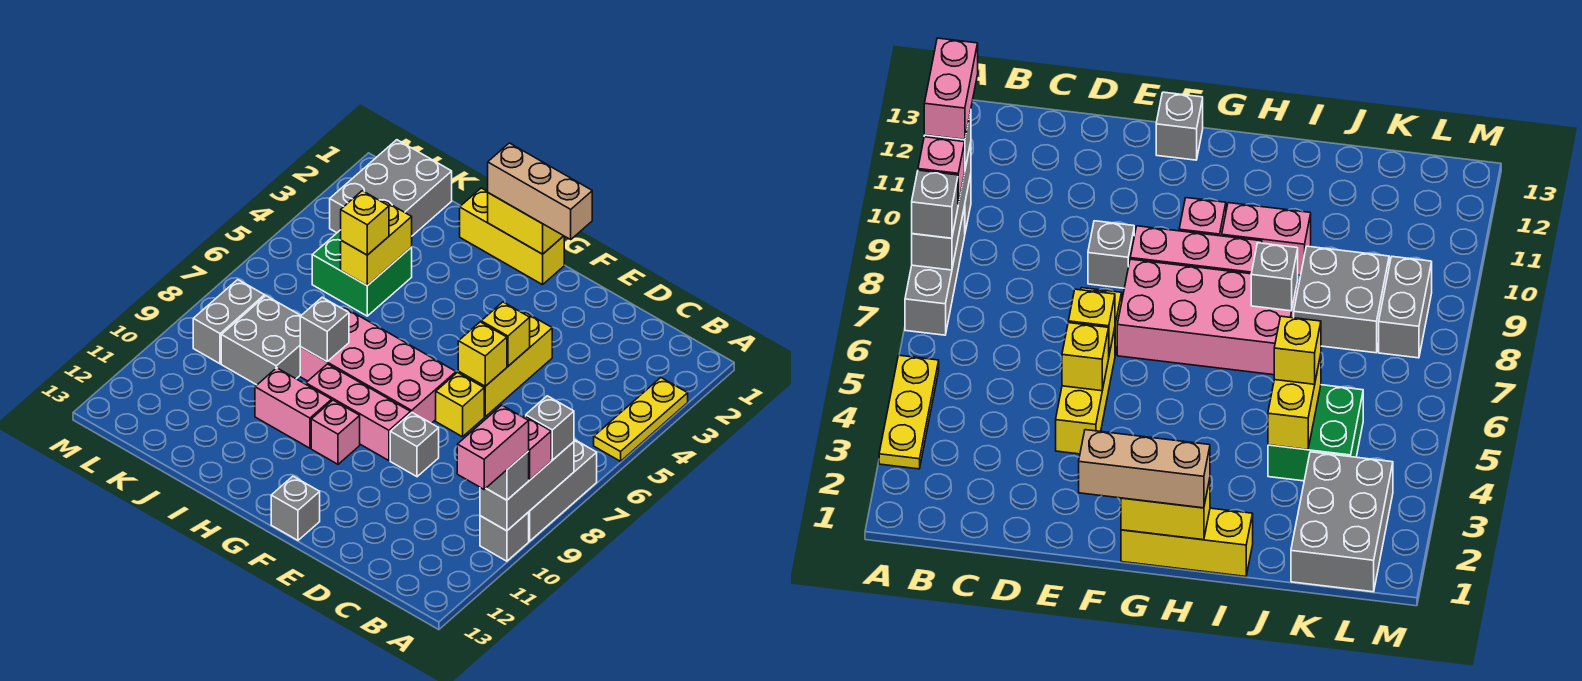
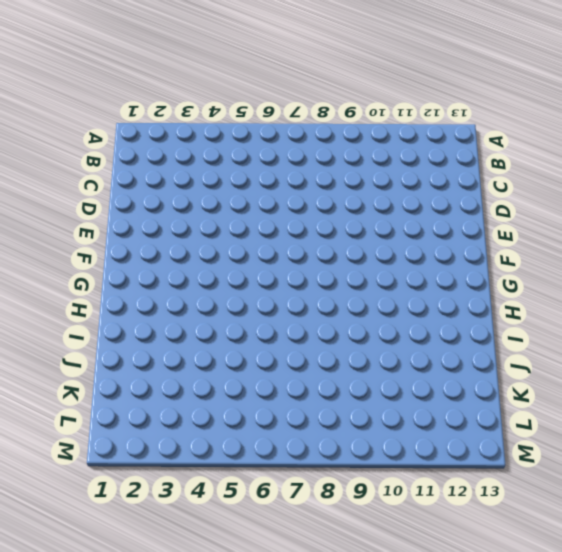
none -> yellow 1x3 plate [594,378,688,461]
none -> grey 1x3 brick [529,439,597,541]
none -> grey 1x1 brick [480,512,529,561]

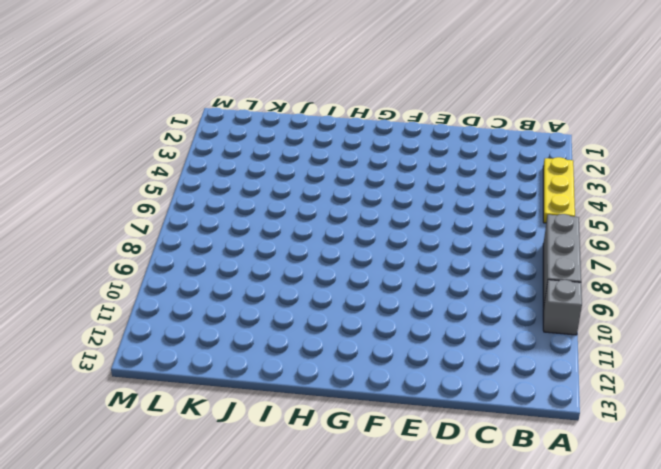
none -> yellow 1x3 brick [458,313,552,417]
none -> yellow 1x1 brick [436,373,484,437]
none -> grey 1x1 brick [390,413,439,477]

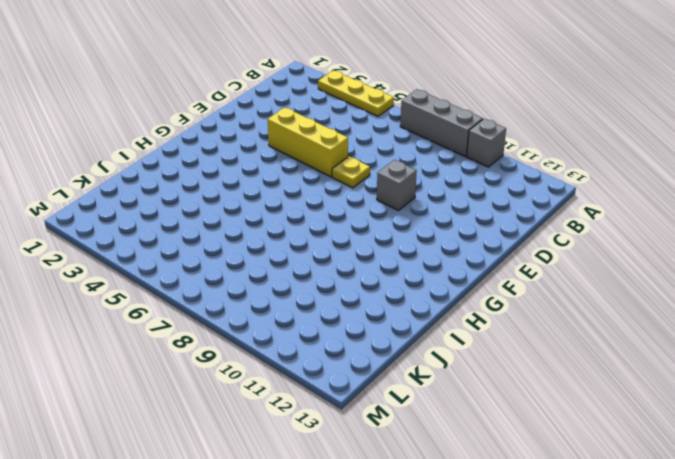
yellow 1x1 plate [332,156,370,188] -> yellow 1x1 brick [436,373,484,437]
none -> pink 2x4 brick [300,308,456,423]
none -> pink 1x3 brick [306,364,411,461]
none -> grey 1x1 brick [271,476,320,540]

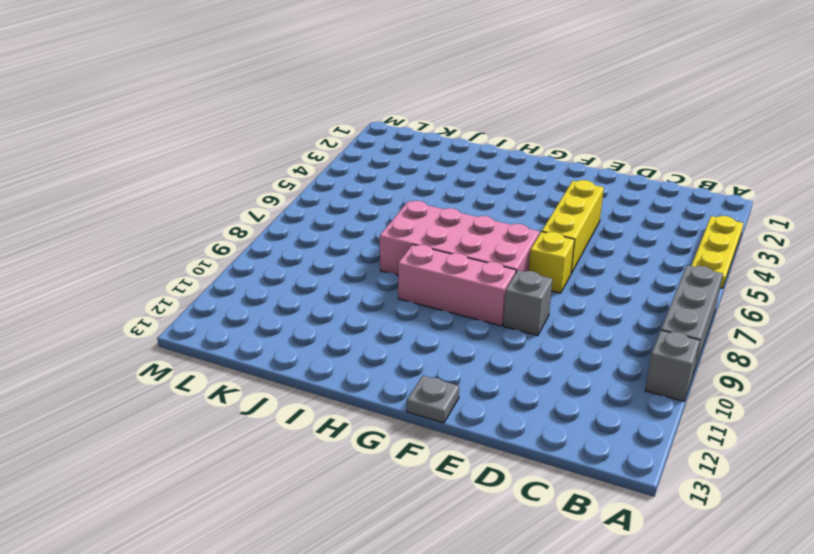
grey 1x1 plate [407,376,459,423] -> grey 1x1 brick [271,476,320,540]
none -> yellow 1x3 brick [460,188,564,285]
none -> pink 1x1 brick [311,400,360,464]
none -> pink 1x2 brick [255,368,332,448]

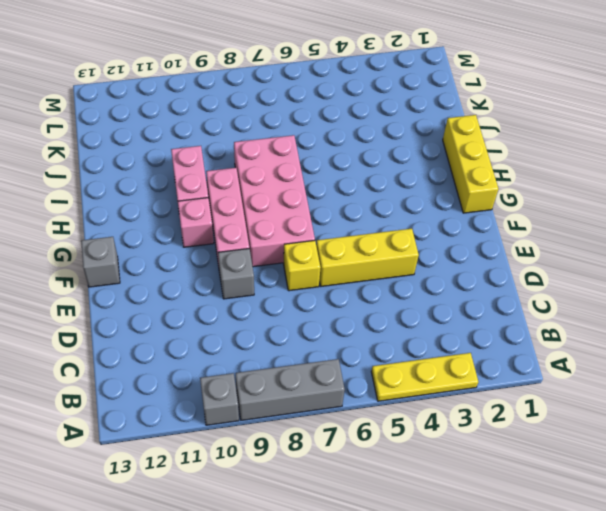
none -> green 2x2 brick [312,230,412,316]
none -> grey 2x2 brick [221,296,301,385]
none -> grey 2x3 brick [330,140,452,236]

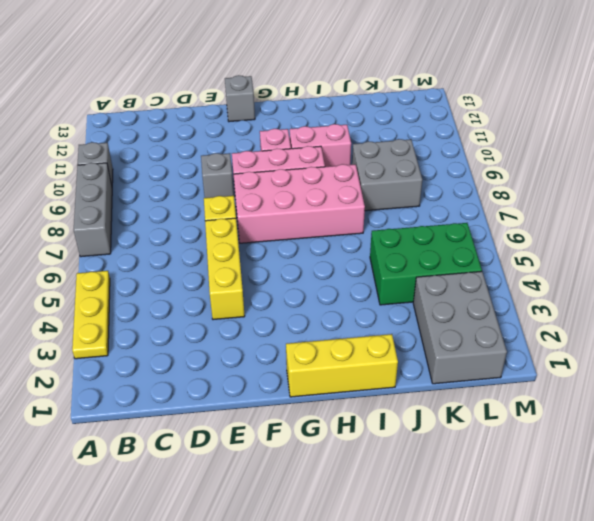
green 2x3 brick [370,223,482,305] -> green 2x2 brick [312,230,412,316]
none -> grey 1x2 brick [193,280,265,364]
none -> grey 1x3 brick [480,442,574,531]
none -> yellow 1x1 brick [481,302,530,366]

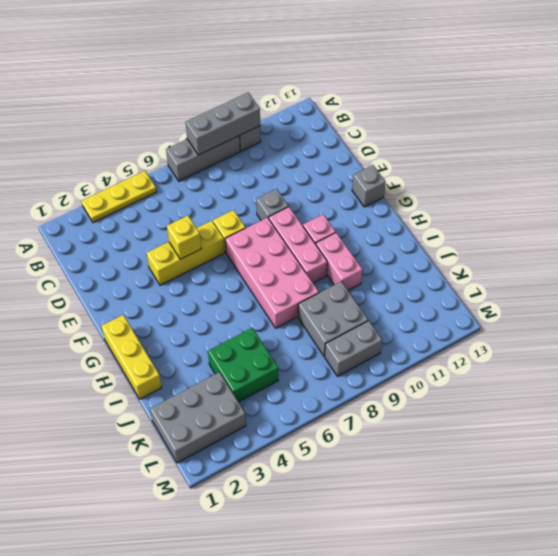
none -> yellow 1x1 brick [458,322,507,386]
none -> yellow 1x2 brick [488,193,563,254]
none -> grey 1x1 brick [300,297,349,362]

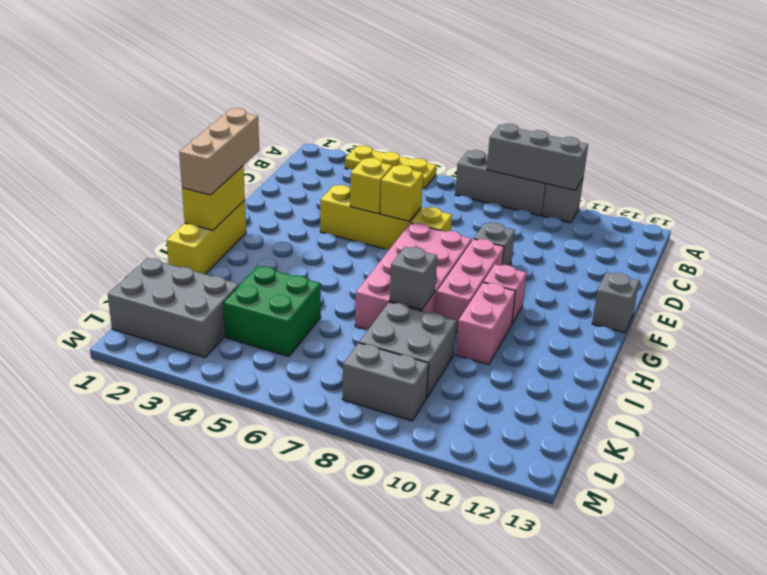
none -> yellow 1x2 brick [341,202,412,286]
none -> grey 1x1 brick [526,396,574,460]
none -> pink 1x1 brick [523,416,551,480]

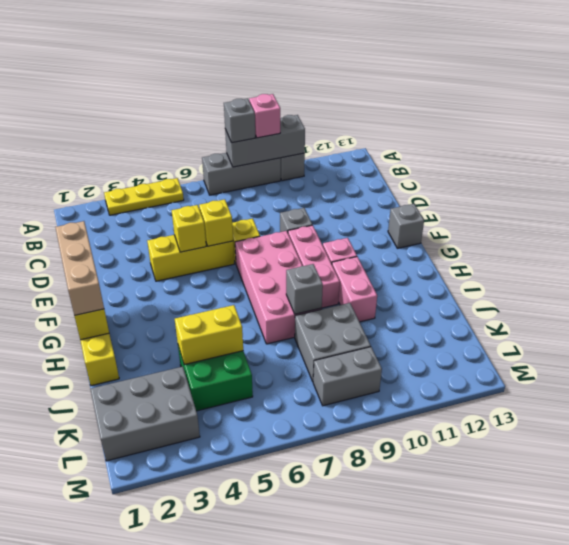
none -> grey 1x1 brick [486,451,529,500]
none -> yellow 1x1 brick [341,191,389,255]
none -> pink 1x2 brick [457,405,529,489]

